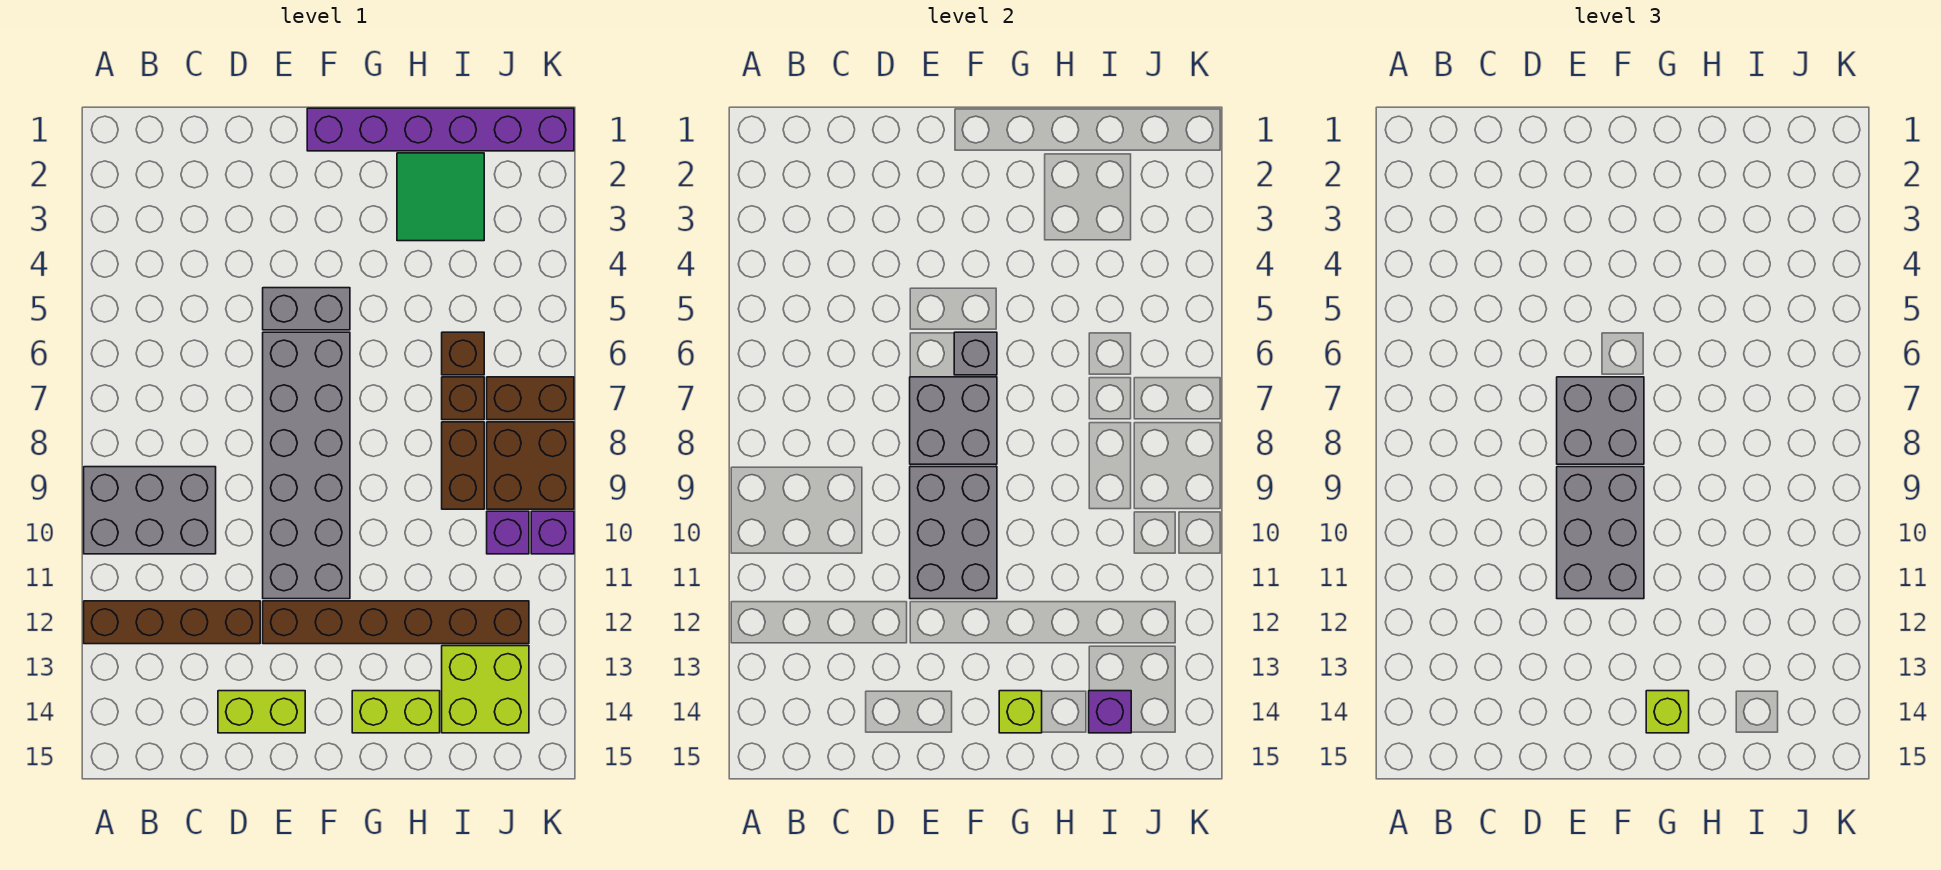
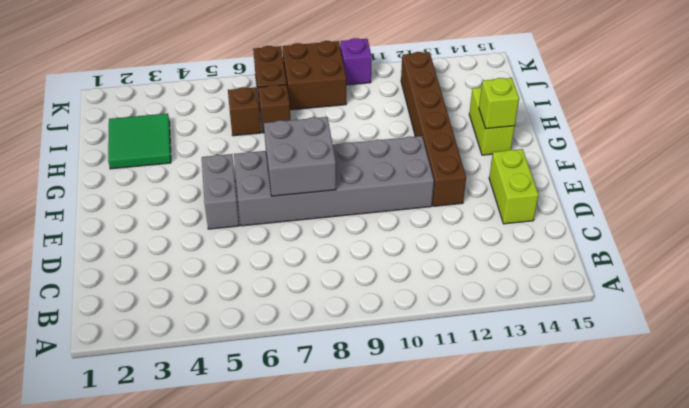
none -> grey 2x3 brick [84,467,216,554]
none -> brown 1x4 brick [84,601,260,644]
none -> purple 1x6 brick [307,108,574,151]

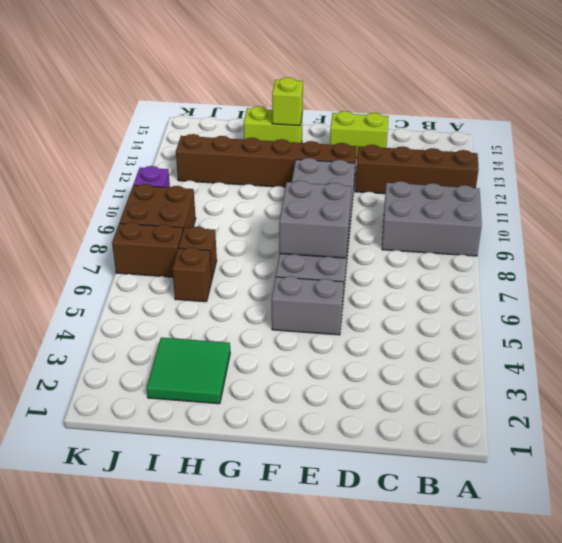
none -> purple 1x6 brick [307,108,574,151]
none -> brown 1x2 brick [442,422,484,509]
none -> lime 2x2 brick [442,646,529,733]

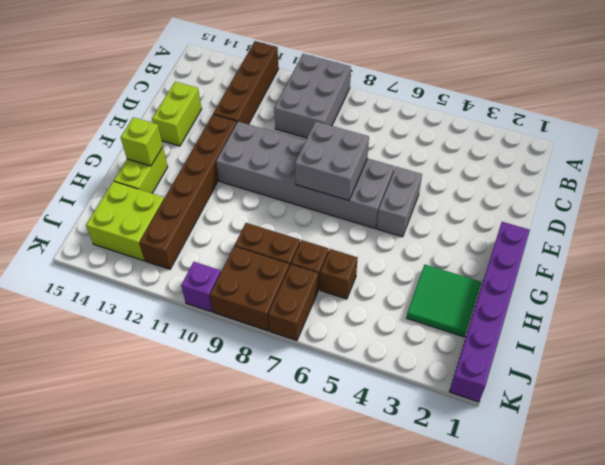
none -> purple 1x1 brick [487,511,529,554]
none -> grey 2x3 brick [910,467,997,599]
none -> grey 1x1 brick [954,332,997,375]

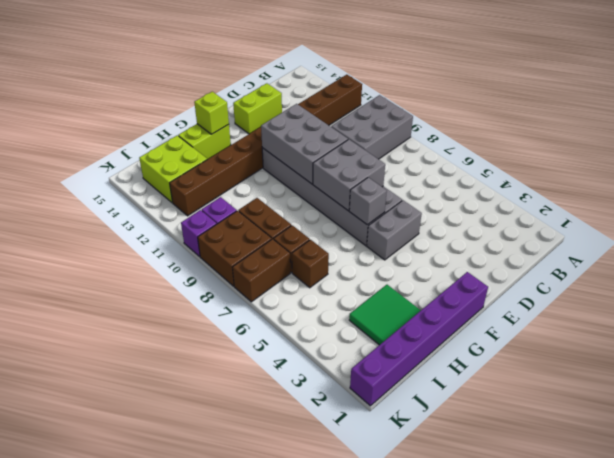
none -> purple 1x1 brick [1089,691,1131,733]
none -> grey 2x2 brick [1557,377,1644,464]
none -> grey 2x3 brick [1557,467,1644,599]

